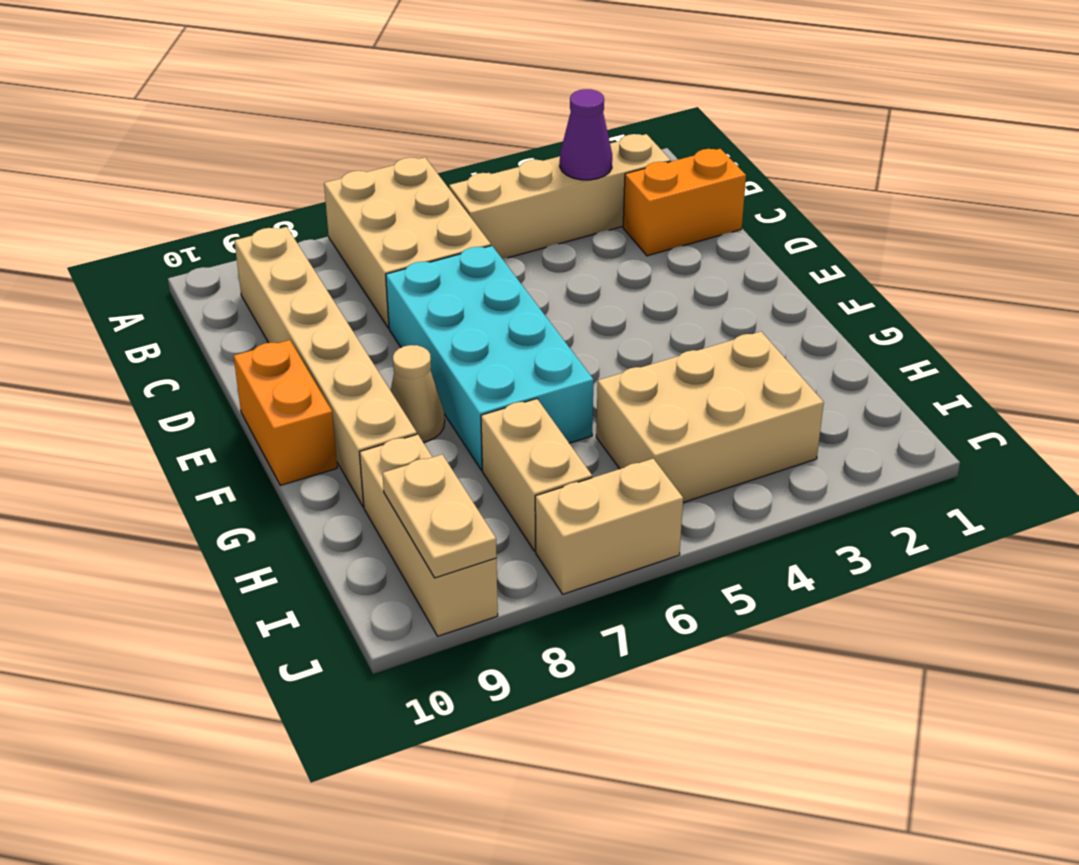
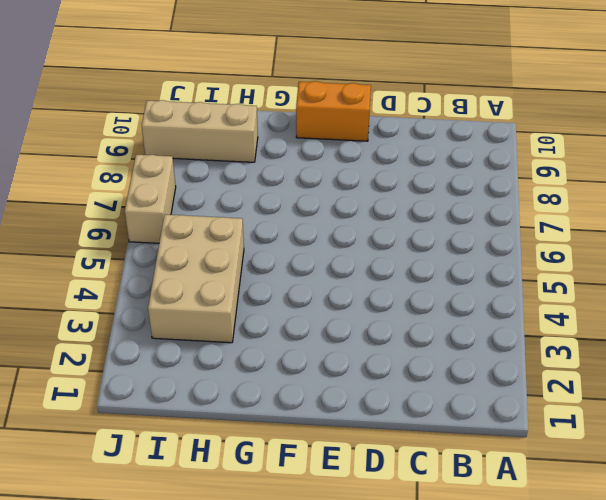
none -> tan 2x3 brick [324,157,491,328]
none -> tan 1x4 brick [449,134,671,258]
none -> tan 1x6 brick [234,227,417,507]

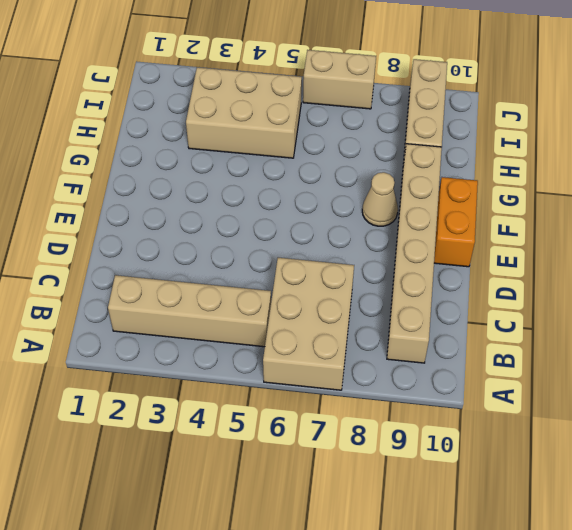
none -> orange 1x2 brick [623,149,746,256]
none -> cyan 2x4 brick [386,246,594,470]
none -> tan 1x2 brick [481,399,592,551]

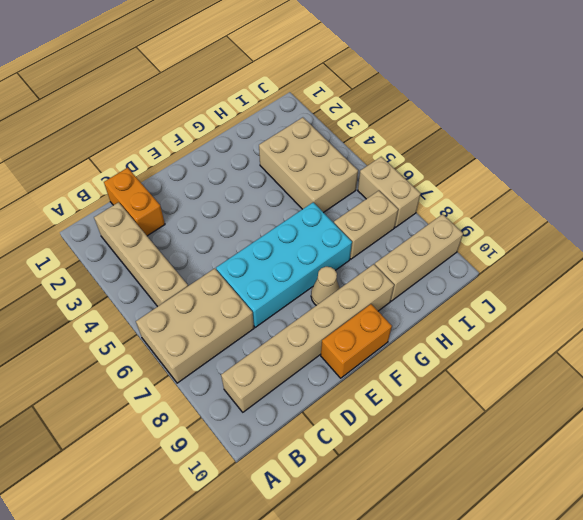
none -> purple 1x1 cone [560,89,612,180]
none -> tan 1x2 plate [382,455,497,578]

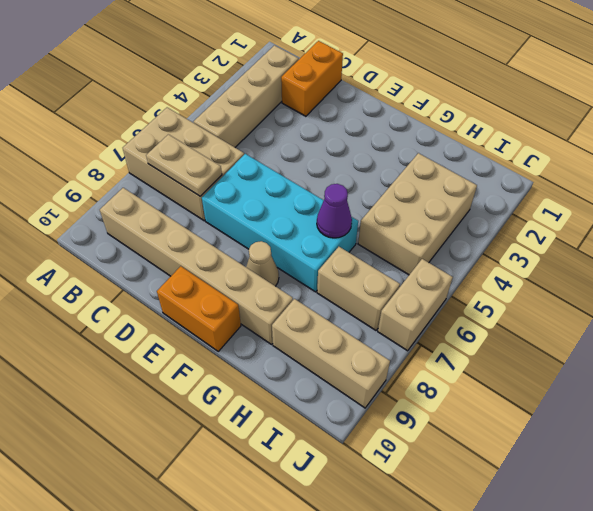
tan 1x2 plate [146,134,222,196] -> tan 1x2 plate moved to [382,455,497,578]
purple 1x1 cone [317,184,352,238] -> purple 1x1 cone moved to [560,89,612,180]

